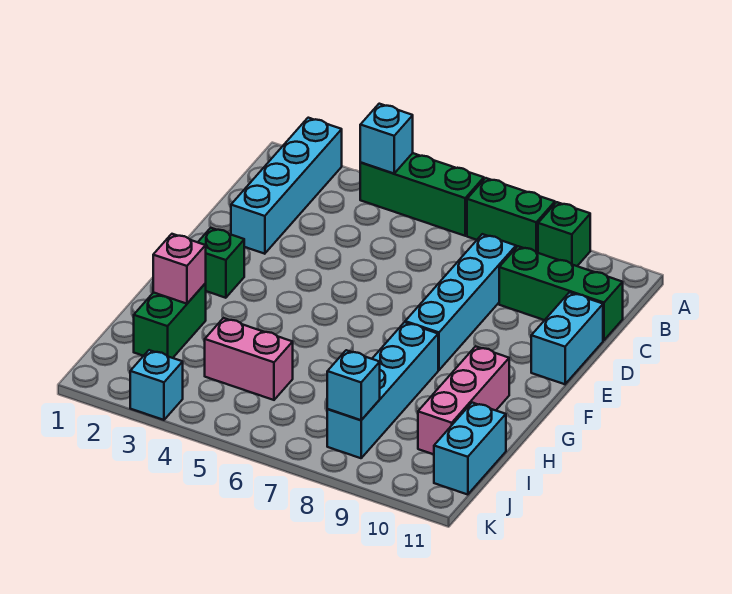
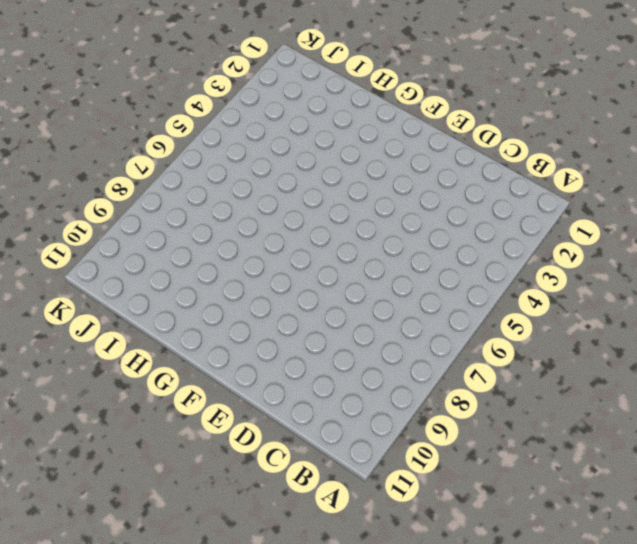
none -> cyan 1x4 brick [231,118,342,254]
none -> green 1x3 brick [360,153,484,236]
none -> green 1x2 brick [467,178,555,253]

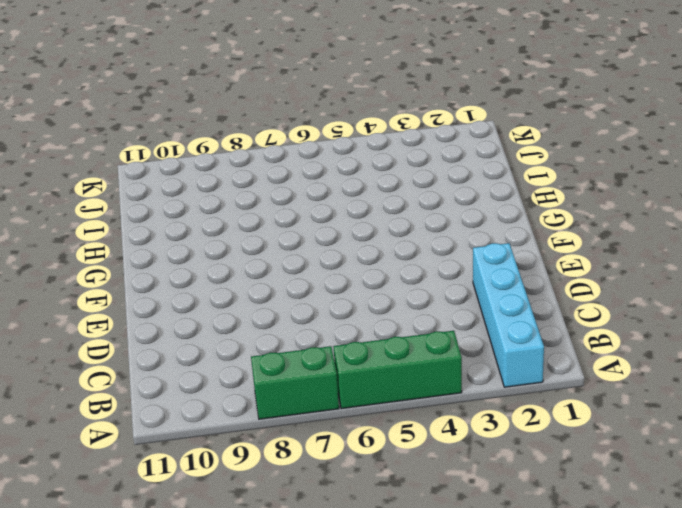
none -> green 1x1 brick [538,202,590,266]
none -> cyan 1x4 brick [405,234,516,370]
none -> green 1x3 brick [499,246,623,340]

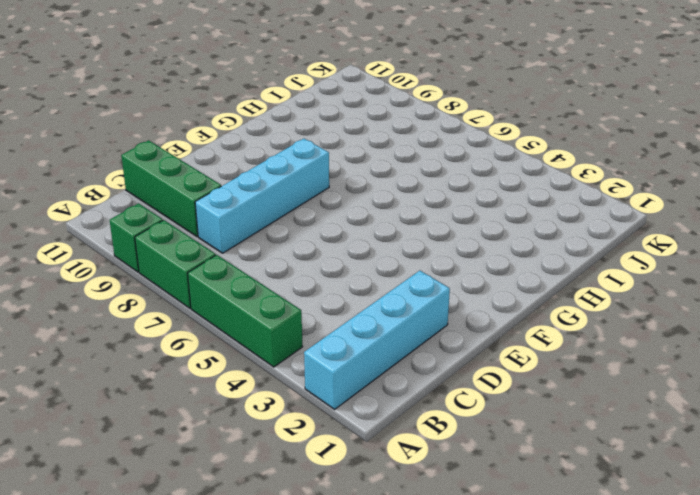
none -> cyan 1x2 brick [531,292,603,384]
none -> green 1x1 brick [198,228,244,298]
none -> cyan 1x4 brick [327,322,438,458]

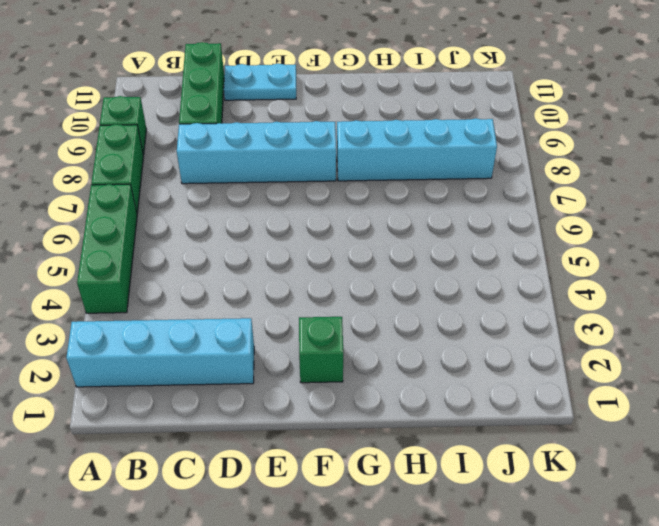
cyan 1x2 plate [224,63,296,100] -> cyan 1x2 brick [531,292,603,384]
none -> pink 1x3 brick [418,346,509,454]
none -> green 1x2 brick [134,284,206,358]
none -> pink 1x2 brick [205,318,293,400]

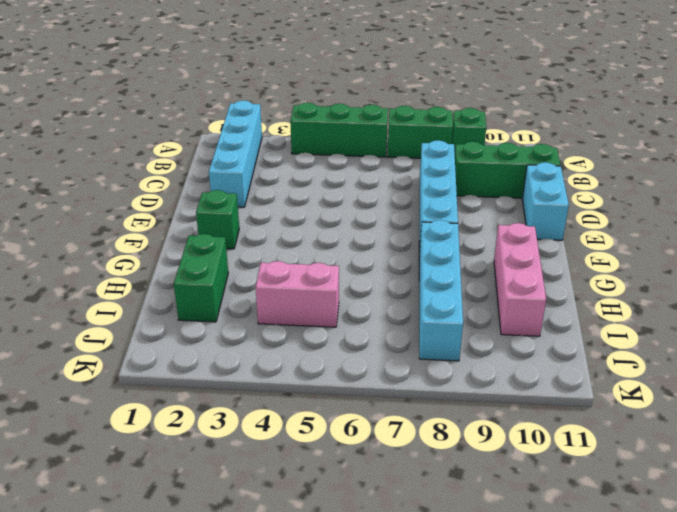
none -> cyan 1x2 brick [434,403,506,495]
none -> cyan 1x1 brick [130,350,183,420]
none -> cyan 1x1 brick [360,104,413,173]

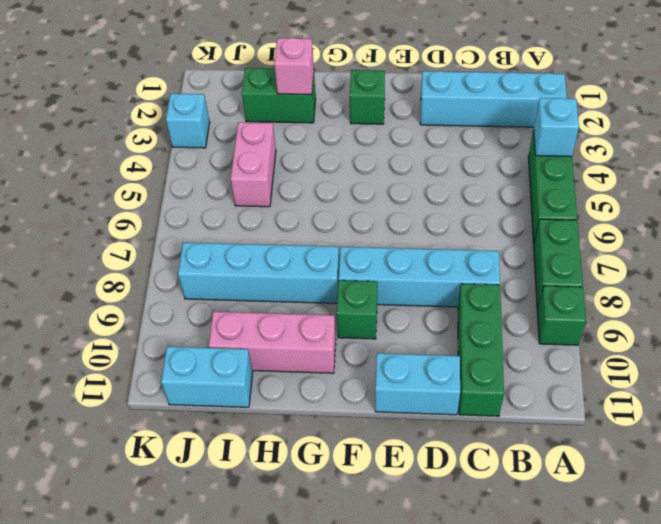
green 1x1 brick [337,280,377,339] -> none
none -> cyan 1x1 brick [327,350,380,420]

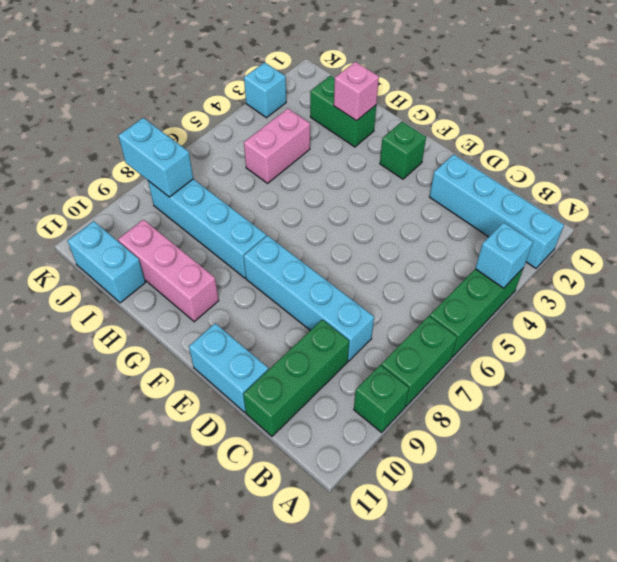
cyan 1x2 brick [118,118,193,197] -> cyan 1x1 brick [327,350,380,420]

